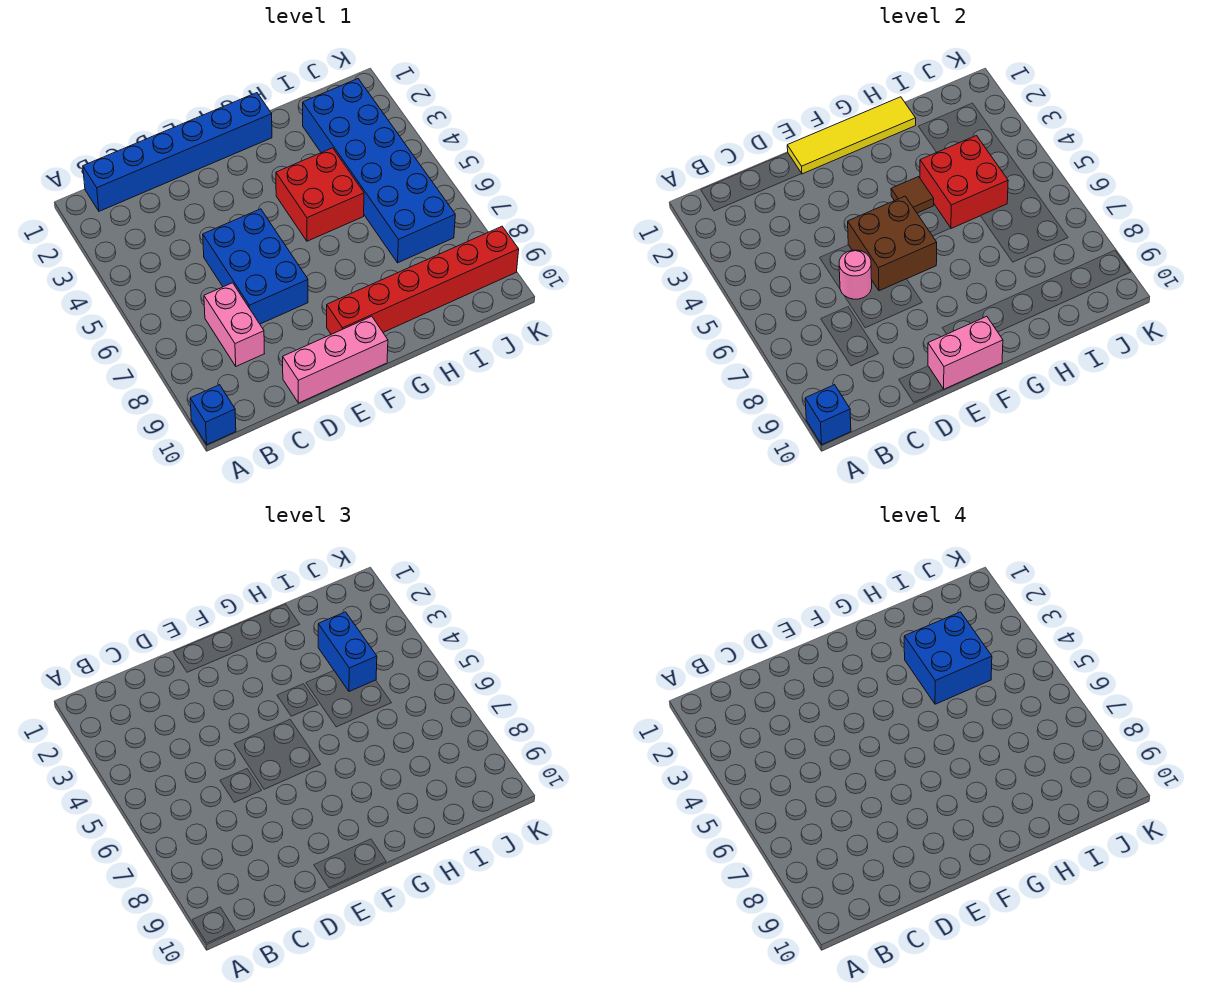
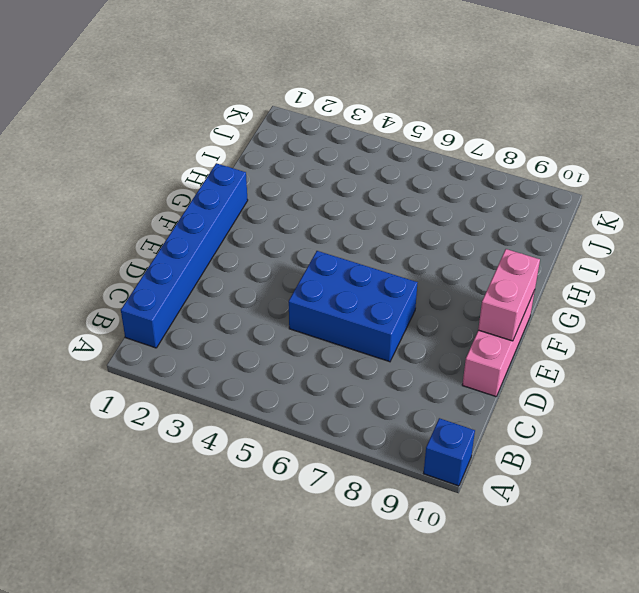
none -> pink 1x2 brick [204,283,265,366]
none -> red 1x6 brick [327,226,519,334]
none -> red 2x2 brick [276,148,364,241]

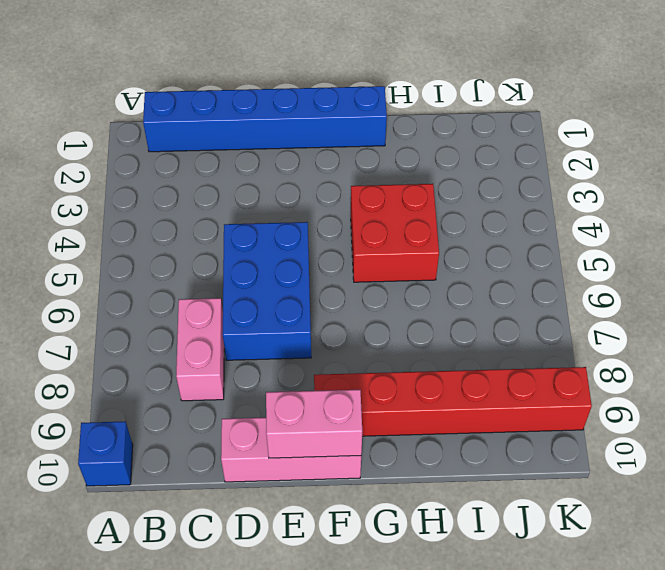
none -> blue 2x6 brick [303,79,455,263]
none -> blue 1x1 brick [805,385,851,445]
none -> pink 1x1 round brick [839,250,872,299]

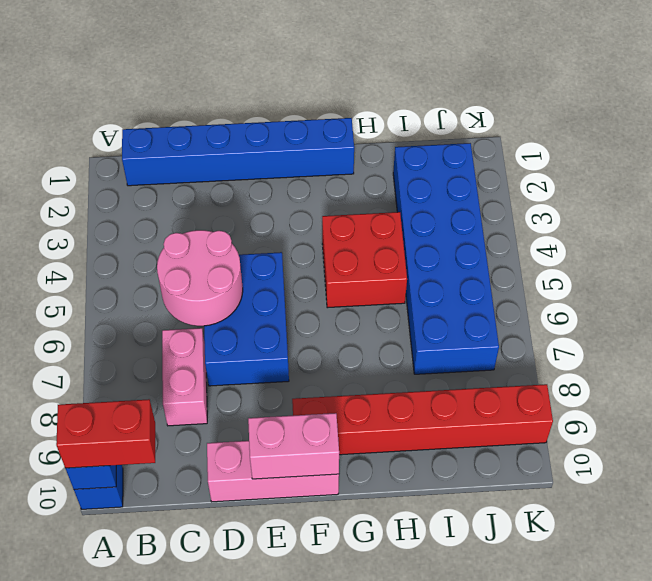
red 1x2 brick [56,399,155,468] -> none
pink 2x2 round brick [157,230,243,326] -> pink 1x1 round brick [839,250,872,299]
none -> yellow 1x4 tile [787,97,916,174]
none -> brown 2x2 brick [848,196,937,291]
none -> brown 1x1 tile [891,177,934,213]

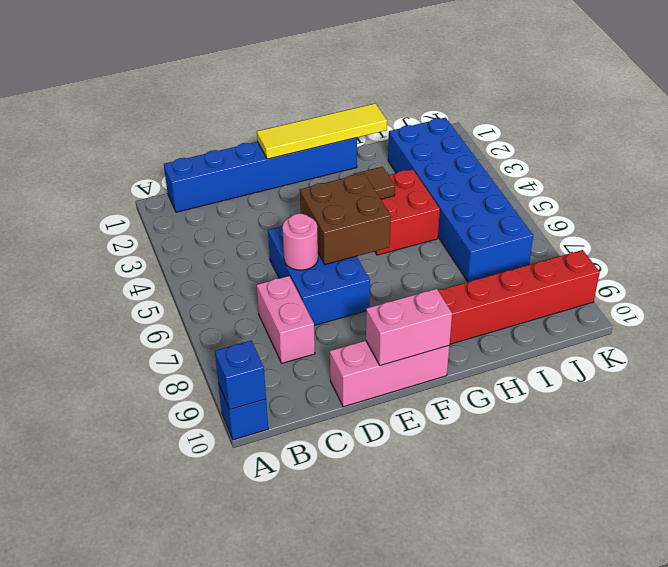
none -> red 2x2 brick [920,136,1008,229]
none -> blue 1x2 brick [318,612,377,691]
none -> blue 2x2 brick [904,612,992,704]

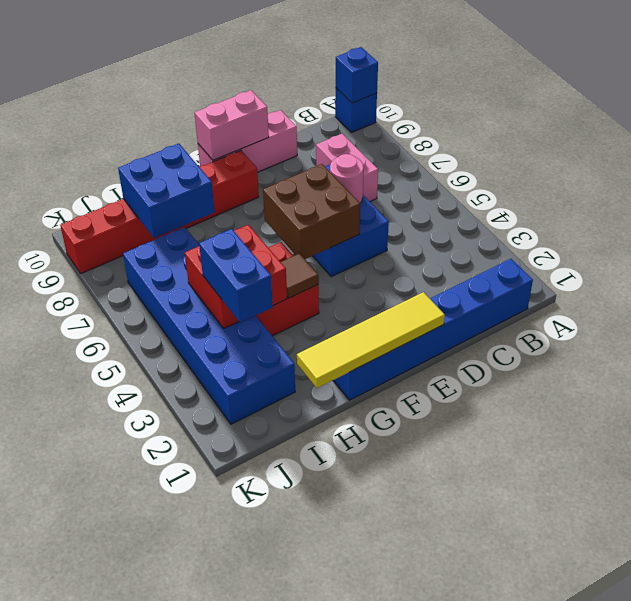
blue 2x2 brick [118,144,215,238] -> blue 2x2 brick moved to [904,612,992,704]

